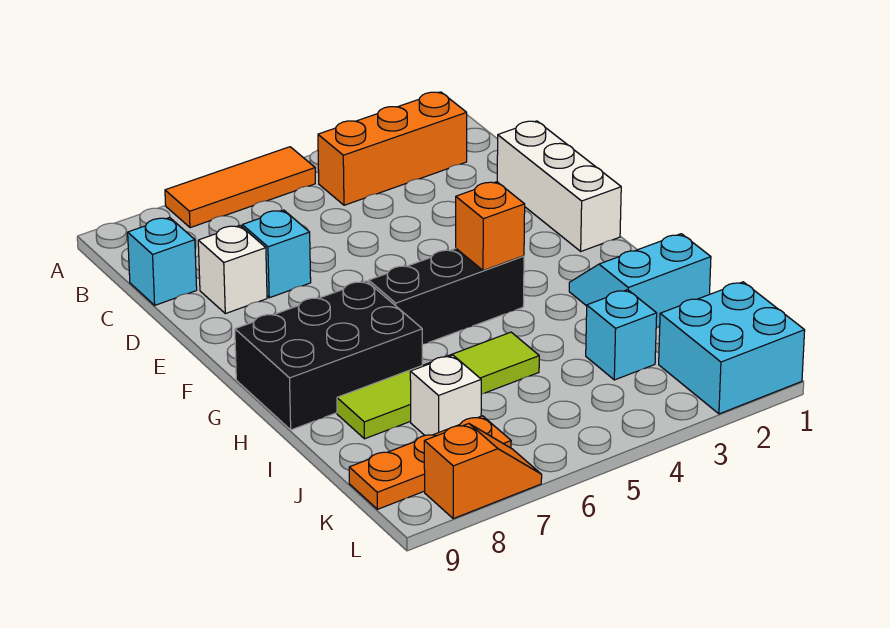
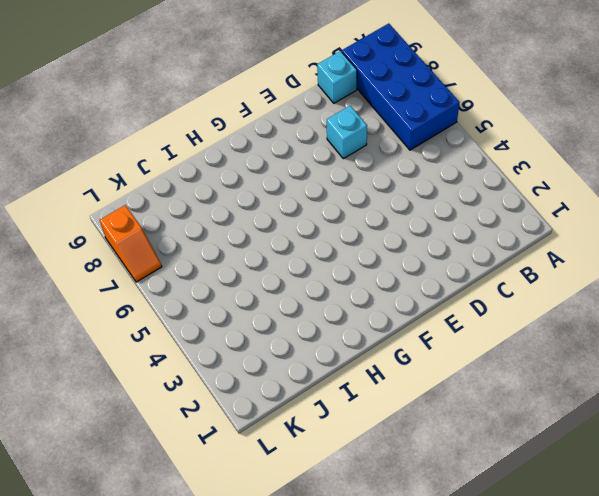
blue 2x4 brick [342,23,459,150] -> orange 1x3 tile [165,147,315,228]
none -> orange 1x3 brick [318,92,467,205]
none -> white 1x3 brick [497,121,621,251]
none -> white 1x1 brick [198,226,267,314]

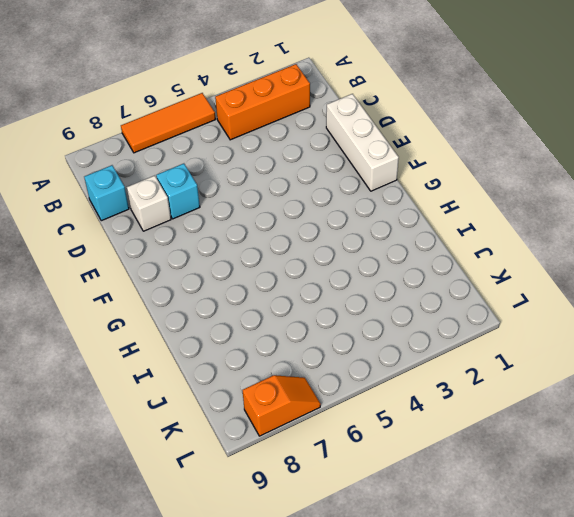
none -> black 1x3 brick [369,249,524,344]
none -> black 2x3 brick [235,281,422,430]
none -> cyan 2x2 slope [569,234,711,328]

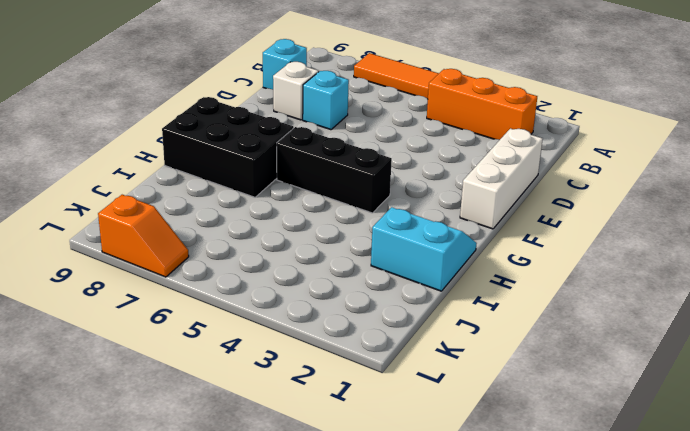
none -> lime 1x4 tile [337,332,539,439]
none -> cyan 1x1 brick [586,290,657,380]
none -> white 1x1 brick [410,355,481,435]

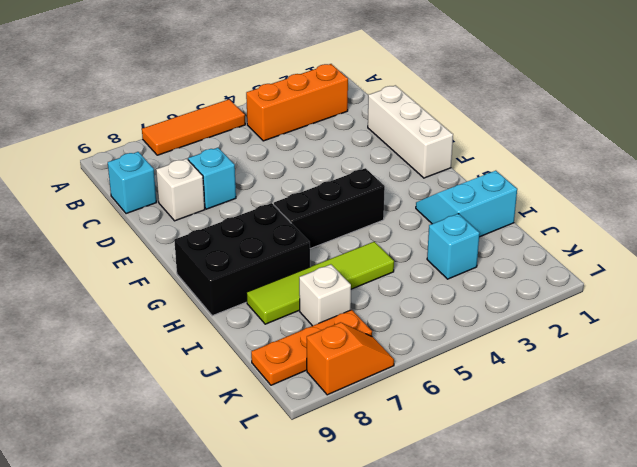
none -> cyan 2x2 brick [659,282,805,414]
none -> orange 1x1 brick [456,182,525,271]

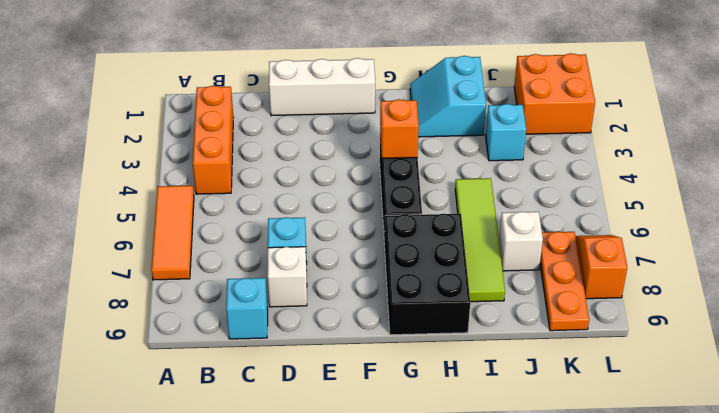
orange 2x2 brick [514,53,595,134] -> cyan 2x2 brick [659,282,805,414]

